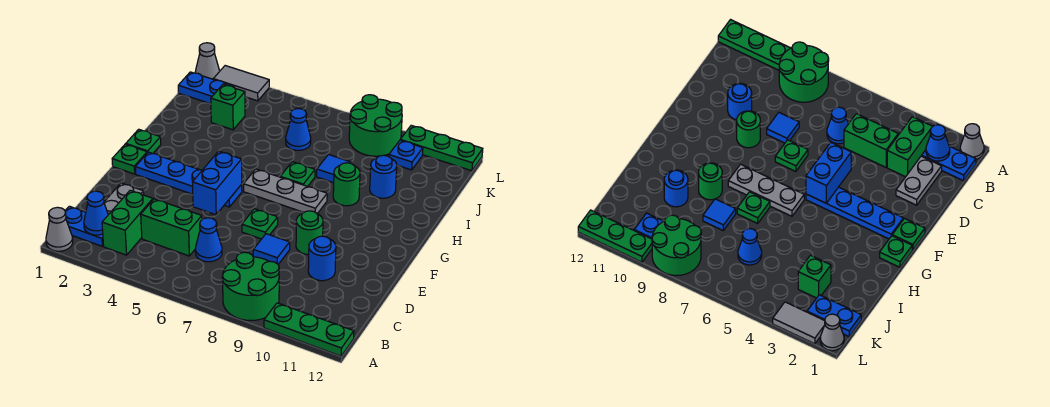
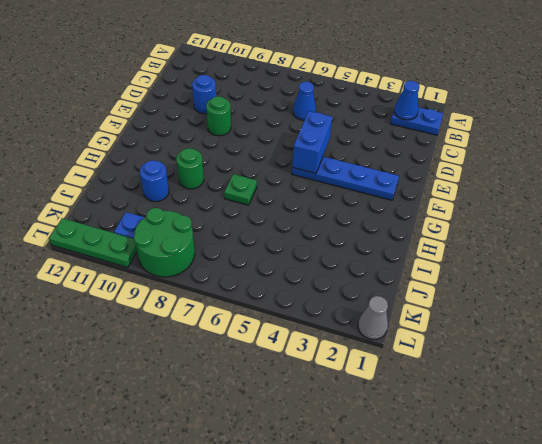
none -> grey 1x1 cone [46,207,73,251]
none -> green 2x2 round brick [222,252,279,321]
none -> green 1x3 plate [264,303,354,356]
none -> green 1x2 brick [102,190,153,255]

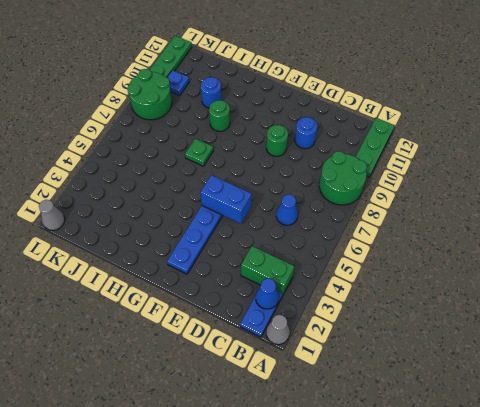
none -> grey 1x2 plate [104,183,144,215]
none -> green 1x2 brick [141,199,202,256]
none -> blue 1x1 tile [253,234,290,264]
none -> green 1x1 plate [242,209,278,239]

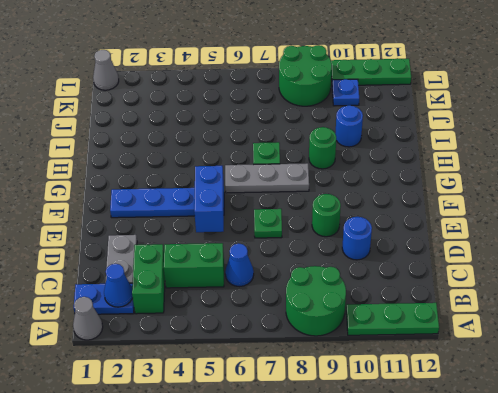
none -> blue 1x1 tile [253,234,290,264]
none -> green 1x1 plate [112,144,147,174]
none -> green 1x1 plate [126,129,161,154]
none -> blue 1x1 tile [317,155,351,183]

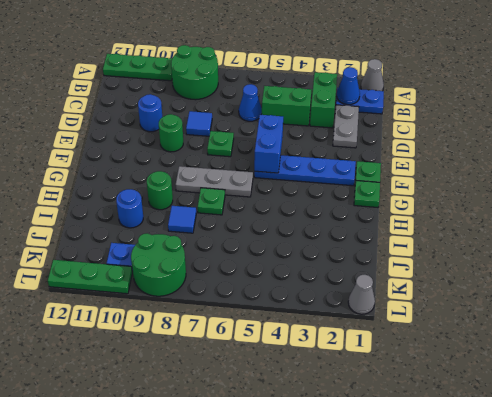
none -> green 1x1 brick [211,85,245,130]
none -> blue 1x1 cone [286,109,311,150]
none -> blue 1x2 plate [178,72,234,104]
none -> grey 1x2 tile [213,66,269,101]

